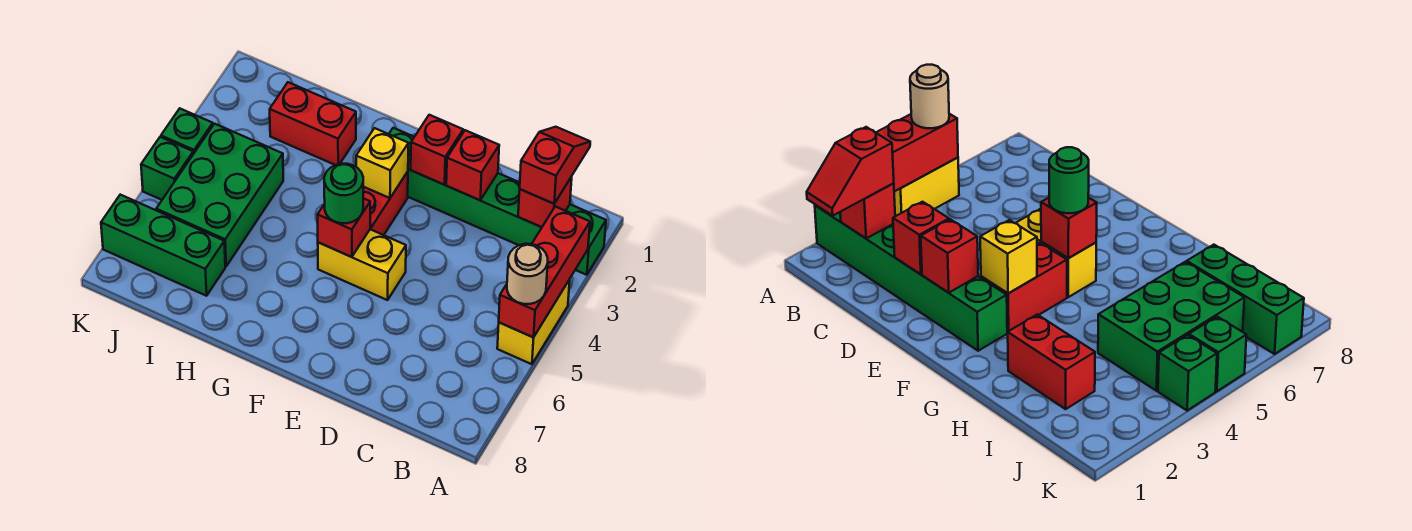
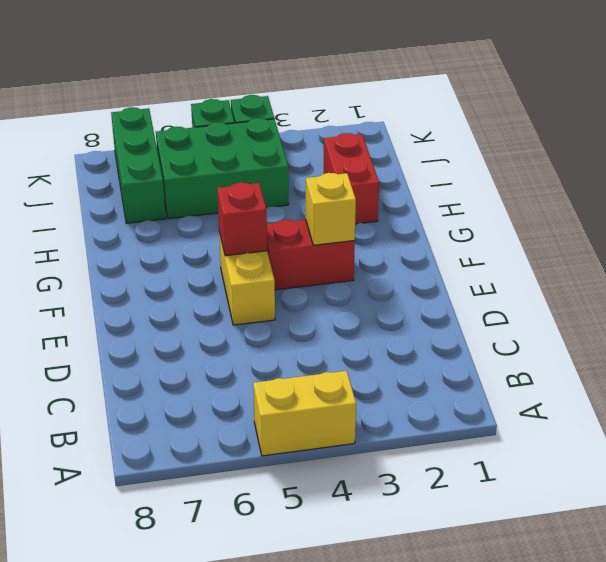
none -> green 1x6 brick [389,128,606,275]
none -> red 1x3 brick [499,206,590,337]
none -> red 1x1 brick [518,177,572,227]

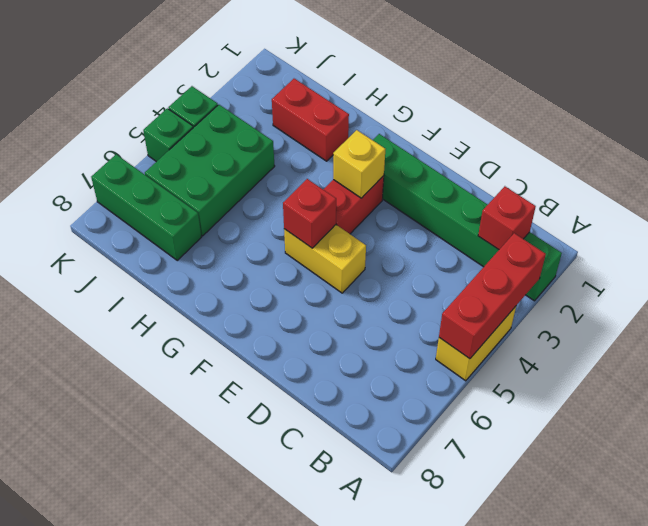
none -> red 1x1 brick [446,130,499,200]
none -> red 1x1 brick [411,115,463,185]
none -> tan 1x1 round brick [507,244,548,304]

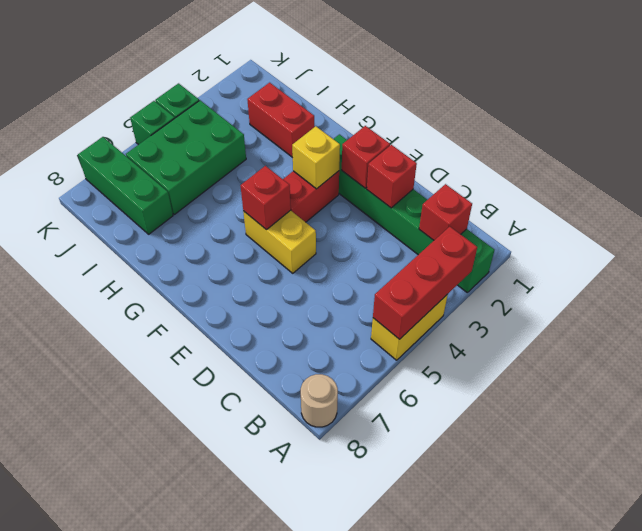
tan 1x1 round brick [301,374,338,427] -> tan 1x1 round brick moved to [507,244,548,304]
none -> red 1x2 slope [520,127,590,204]
none -> green 1x1 round brick [324,164,363,223]

